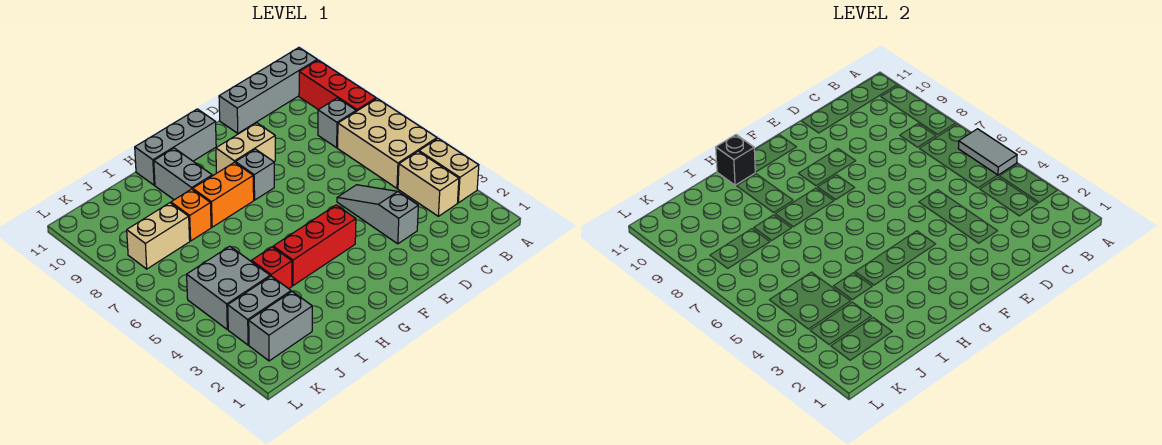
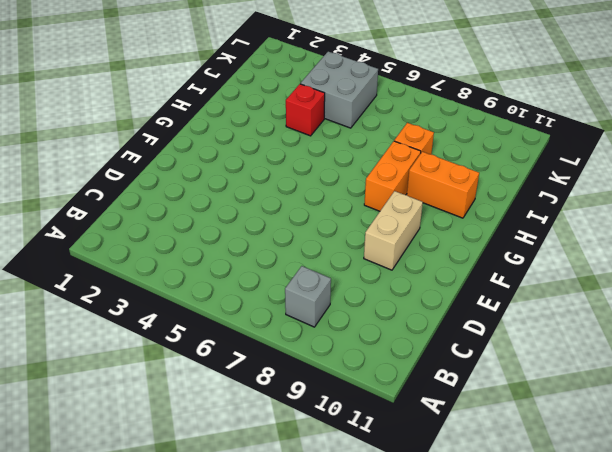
orange 1x2 brick [407,152,479,218] -> grey 1x2 brick [154,148,212,200]
none -> tan 1x2 brick [419,138,479,203]
none -> tan 2x3 brick [338,99,437,188]
none -> red 1x3 brick [299,60,376,111]

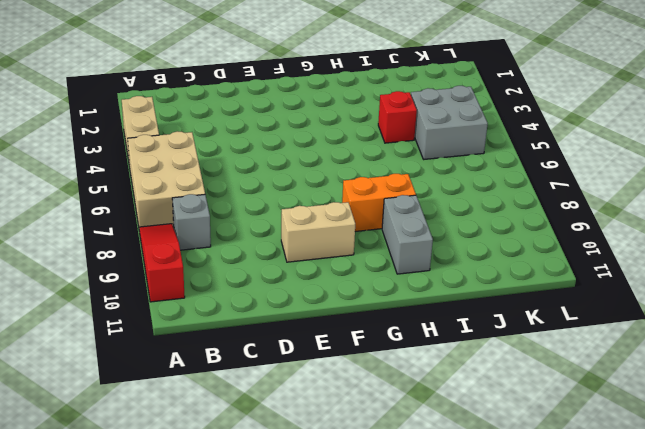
red 1x3 slope [139,224,185,302] -> red 1x3 brick [299,60,376,111]
none -> grey 1x4 brick [219,48,317,133]
none -> tan 1x2 brick [398,151,459,216]
none -> grey 1x3 slope [337,185,418,244]

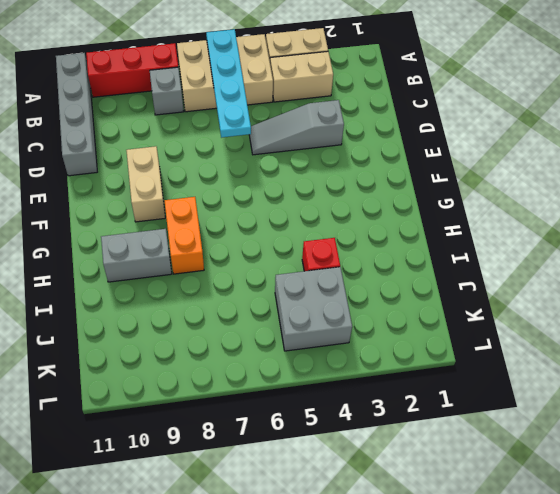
cyan 1x4 plate [206,29,251,138] -> grey 1x2 tile [958,129,1017,175]
none -> red 1x3 brick [273,205,356,286]
none -> grey 1x1 brick [235,149,274,200]
none -> grey 1x3 brick [135,109,216,185]

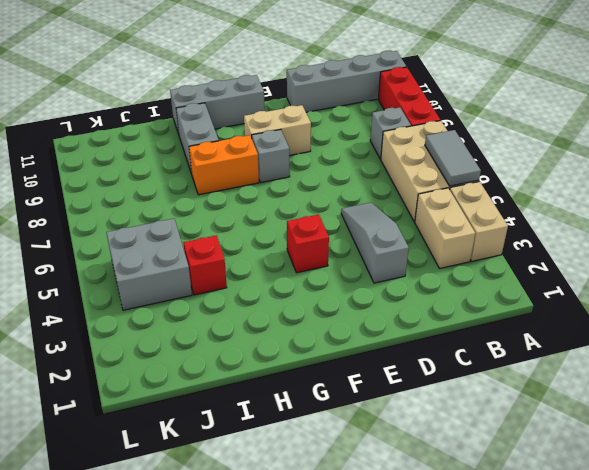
red 1x1 brick [287,214,329,273] -> red 1x3 brick [273,205,356,286]
none -> orange 1x1 brick [171,189,211,241]
none -> grey 1x2 brick [249,292,312,361]
none -> grey 1x2 brick [228,276,291,345]

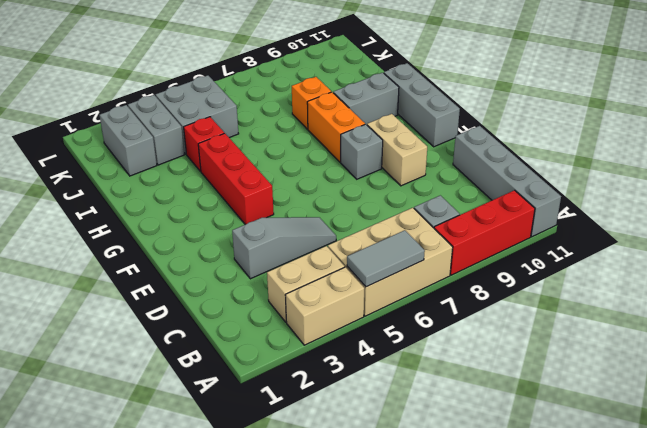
none -> tan 1x2 brick [127,203,190,269]
none -> black 1x1 brick [716,135,755,185]

